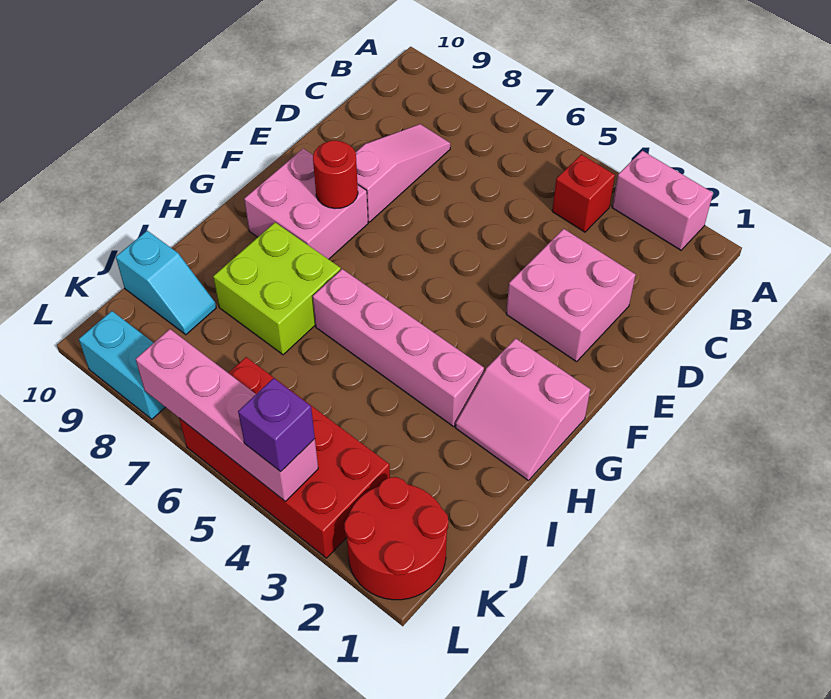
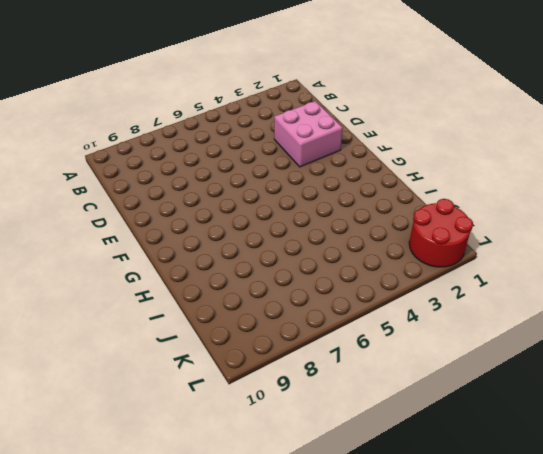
none -> pink 1x2 brick [612,151,713,250]
none -> red 1x1 brick [552,154,615,232]
none -> pink 1x3 slope [355,124,450,222]

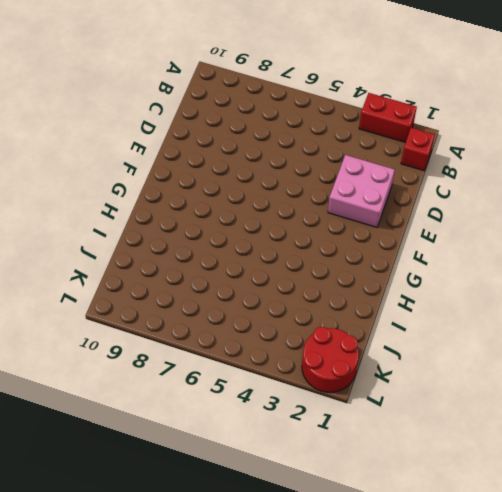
red 1x2 brick [359,93,417,143] -> pink 1x2 brick [612,151,713,250]
red 1x1 brick [401,128,435,171] -> red 1x1 brick moved to [552,154,615,232]
none -> pink 1x3 slope [355,124,450,222]
none -> pink 2x2 brick [244,149,368,259]
none -> pink 2x2 slope [455,338,590,480]

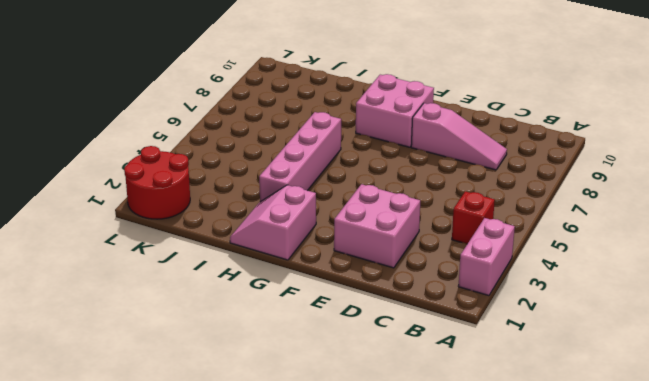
none -> lime 2x2 brick [213,222,341,355]
none -> cyan 1x2 slope [116,231,216,335]
none -> red 2x4 brick [179,357,390,558]

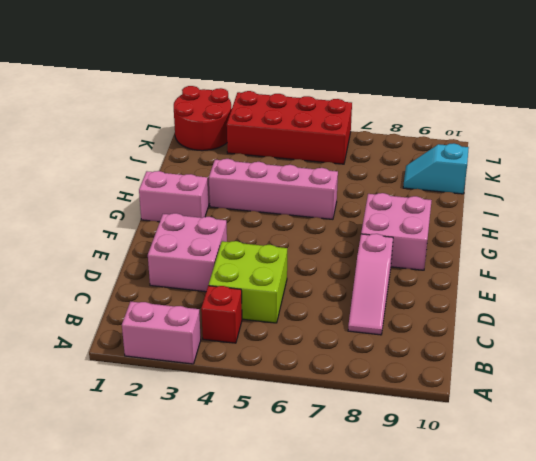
lime 2x2 brick [209,241,287,323] -> lime 2x2 brick moved to [213,222,341,355]
none -> cyan 1x2 brick [79,311,165,419]
none -> red 1x1 round brick [313,140,358,209]
none -> pink 1x4 brick [136,329,318,501]

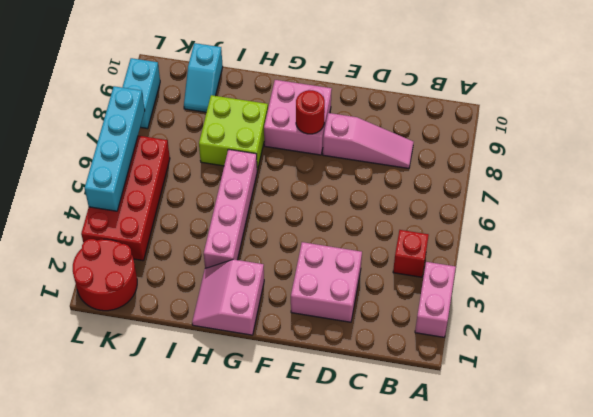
cyan 1x4 brick [85,86,145,211] -> pink 1x4 brick [136,329,318,501]
none -> purple 1x1 brick [238,378,315,472]

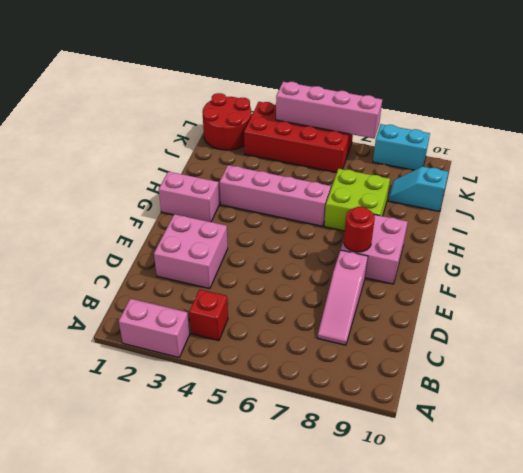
none -> purple 1x1 brick [238,378,315,472]

